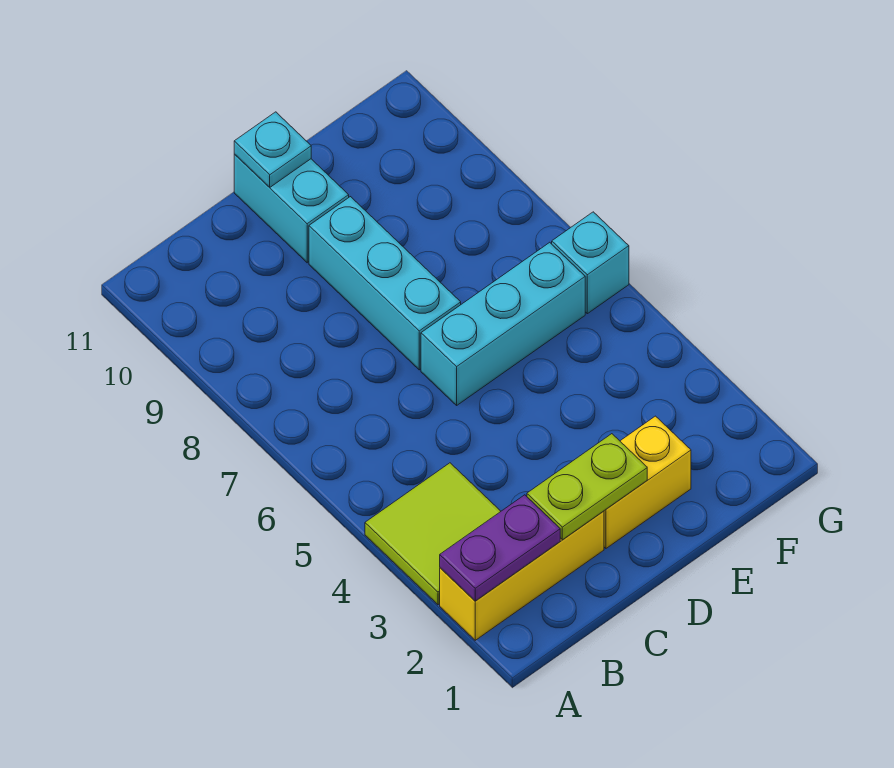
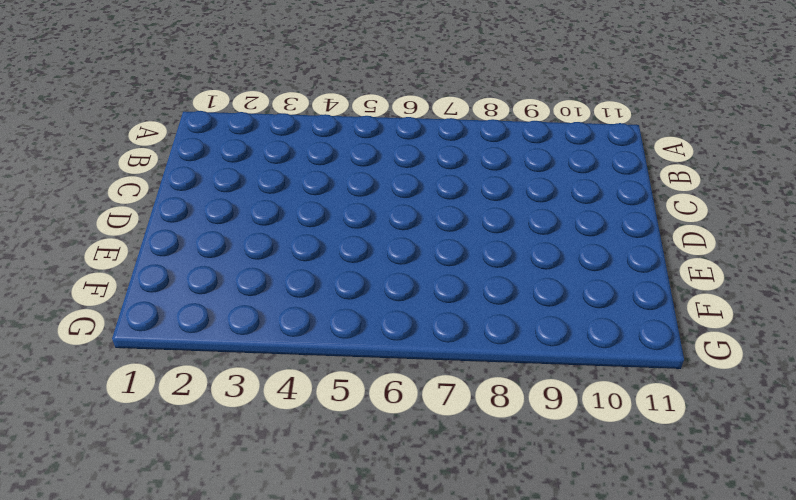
none -> yellow 1x3 brick [440,511,604,640]
none -> lime 2x2 tile [365,463,501,605]

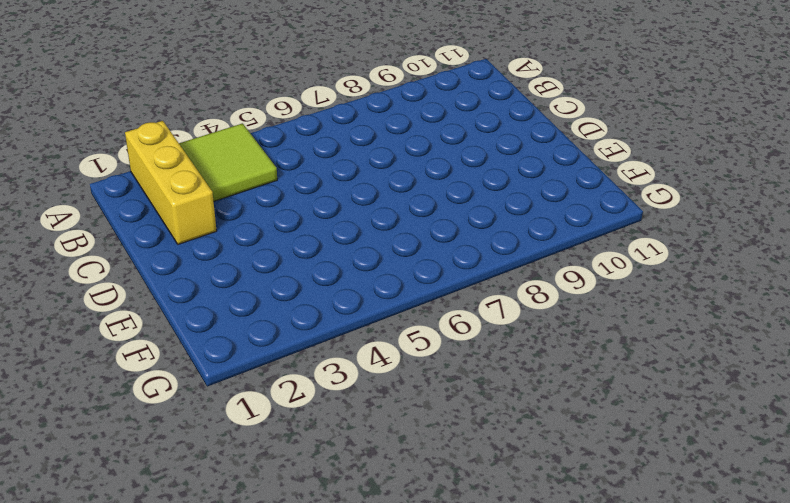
none -> yellow 1x2 brick [604,416,691,548]
none -> cyan 1x3 brick [421,242,585,405]

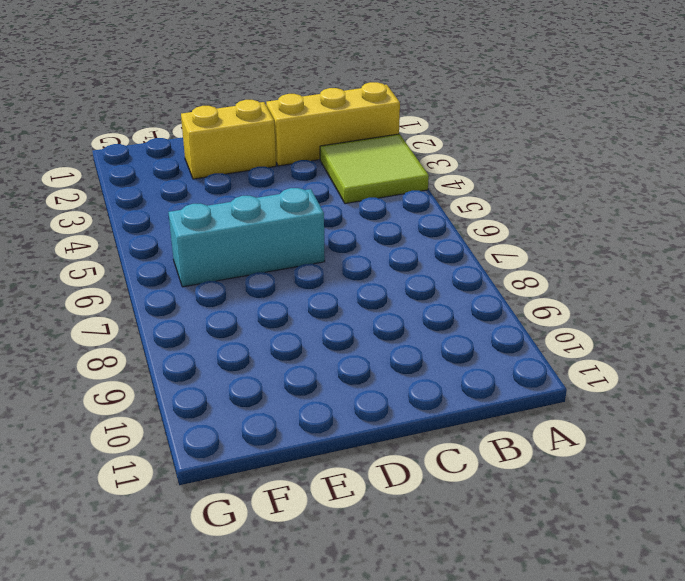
none -> cyan 1x3 brick [309,197,461,370]
none -> cyan 1x2 brick [234,154,349,263]

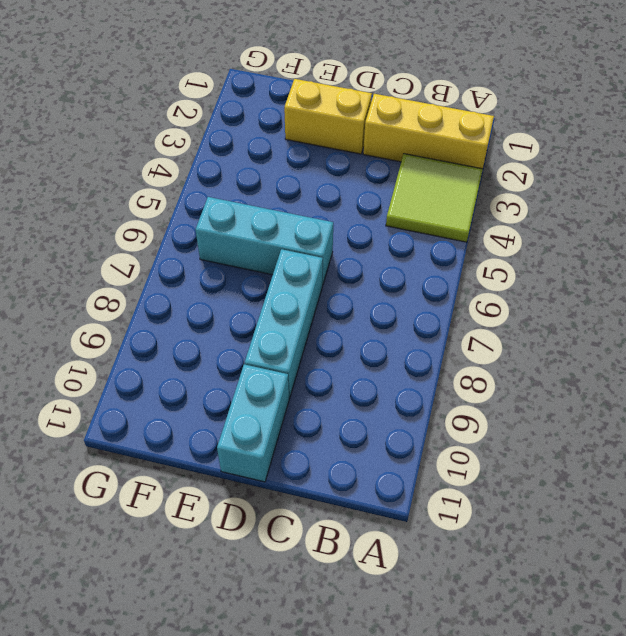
none -> cyan 1x1 brick [552,212,629,314]
none -> purple 1x2 plate [440,495,560,601]

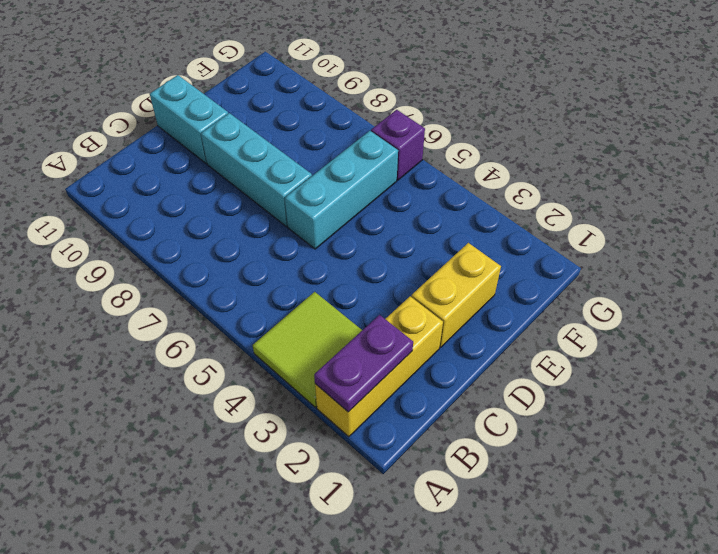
purple 1x1 brick [371,110,425,180] -> cyan 1x1 brick [552,212,629,314]
none -> lime 1x2 plate [527,434,647,540]
none -> cyan 1x1 plate [234,112,311,187]

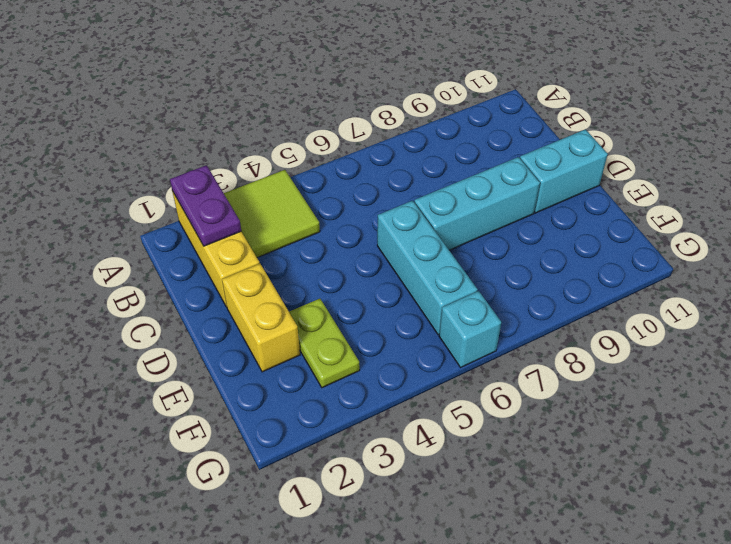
lime 1x2 plate [289,299,360,388] -> lime 1x2 plate moved to [527,434,647,540]
none -> cyan 1x1 plate [234,112,311,187]

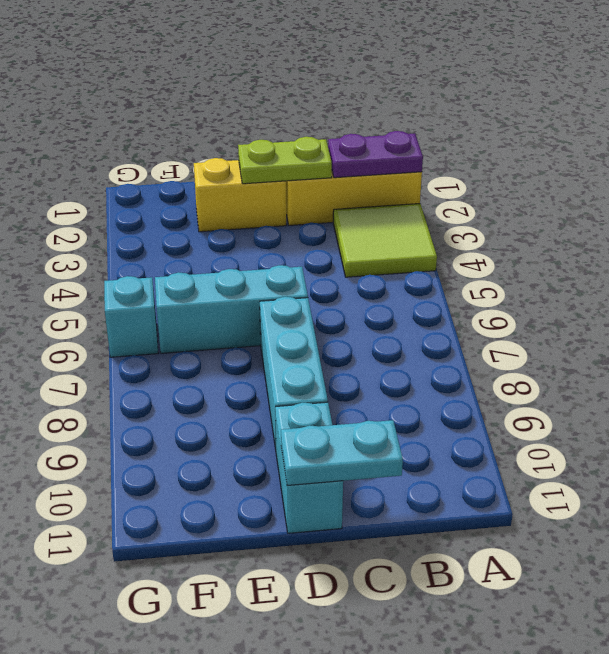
cyan 1x2 plate [281,420,403,485] -> cyan 1x1 plate [234,112,311,187]

